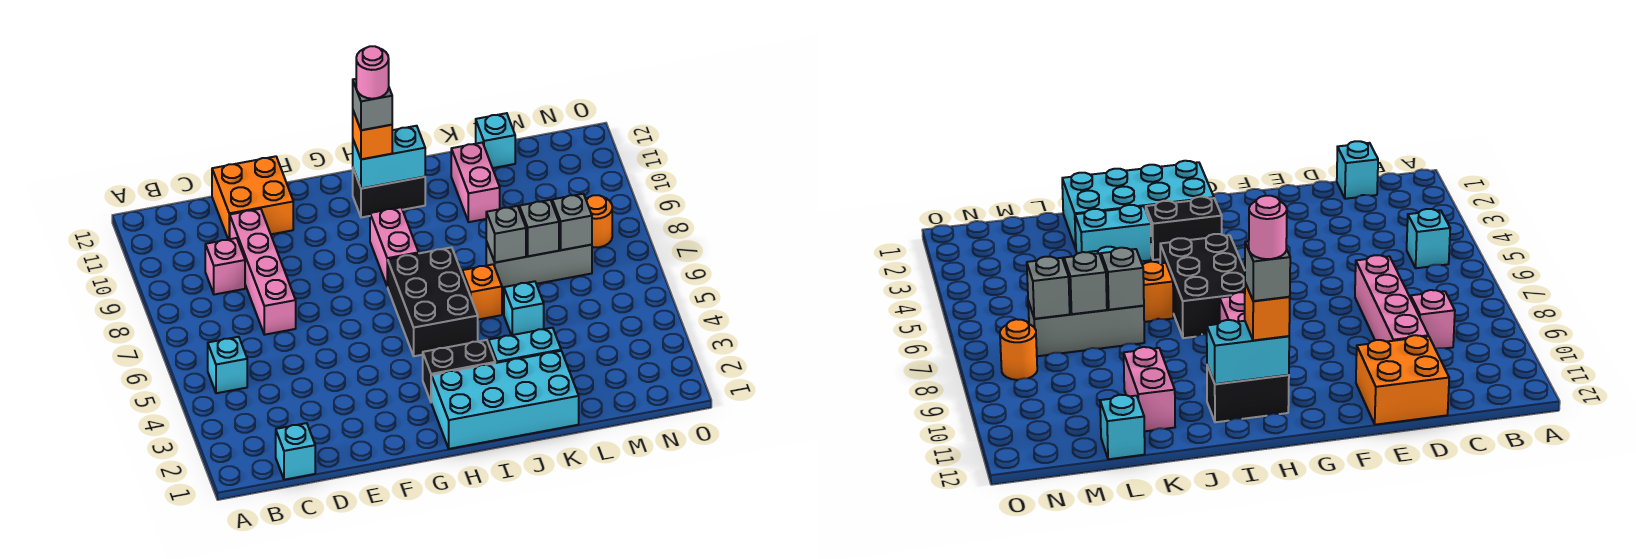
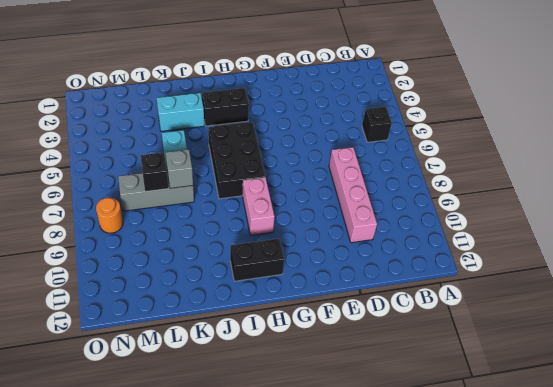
black 1x1 brick [362,107,392,142] -> cyan 1x1 brick [208,337,247,393]
black 1x1 brick [140,152,169,192] -> grey 1x1 brick [519,200,559,256]
none -> cyan 1x1 brick [276,423,315,480]
none -> pink 1x1 brick [205,238,245,295]
none -> orange 2x2 brick [212,156,293,240]

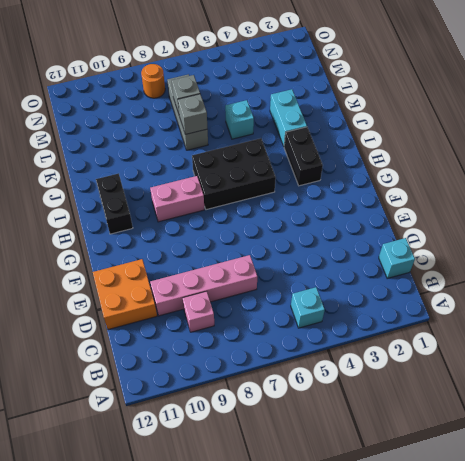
none -> cyan 2x4 brick [431,351,579,449]
none -> orange 1x1 brick [462,264,502,319]
none -> pink 1x2 brick [451,143,500,222]

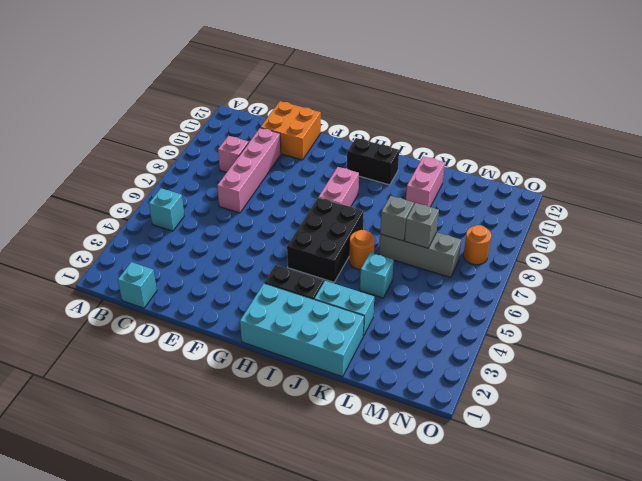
orange 1x1 round brick [349,230,375,270] -> orange 1x1 brick [462,264,502,319]
none -> cyan 1x1 brick [476,113,515,168]
none -> cyan 1x2 brick [353,126,425,188]
none -> grey 1x1 brick [552,194,592,250]

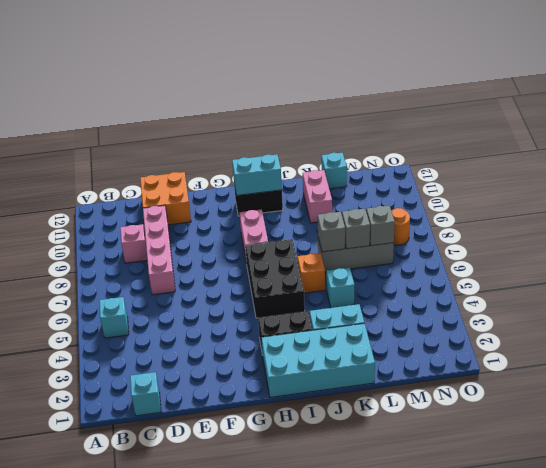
none -> orange 1x1 brick [353,111,392,159]
none -> grey 1x1 brick [353,79,392,130]
none -> pink 1x1 round brick [356,46,389,99]

